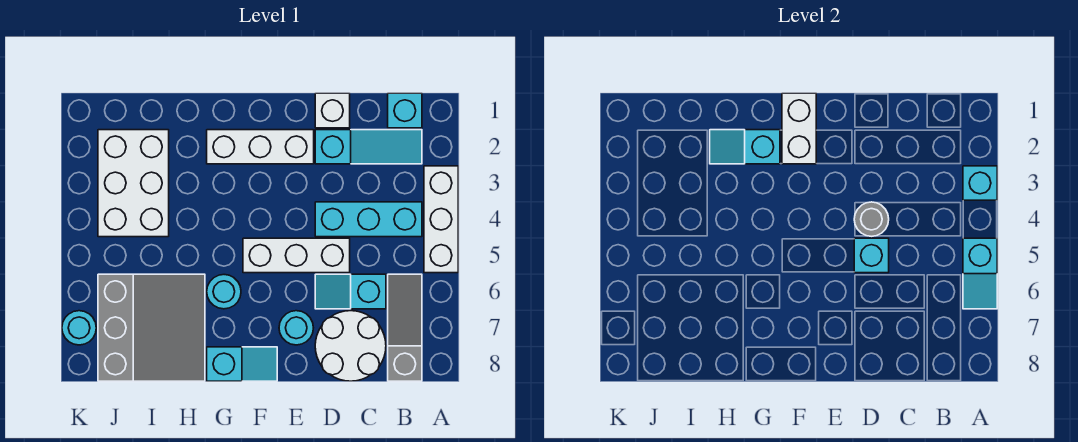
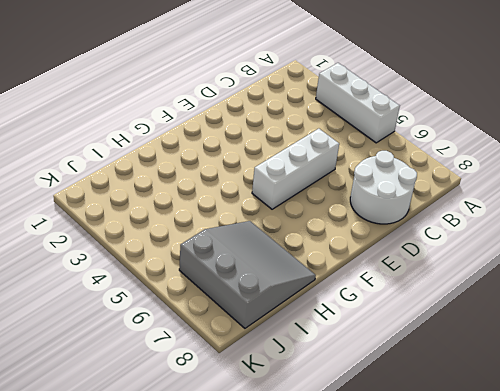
none -> cyan 1x1 brick [388,93,422,128]
none -> cyan 1x3 slope [315,130,422,164]
none -> cyan 1x3 brick [315,202,422,237]

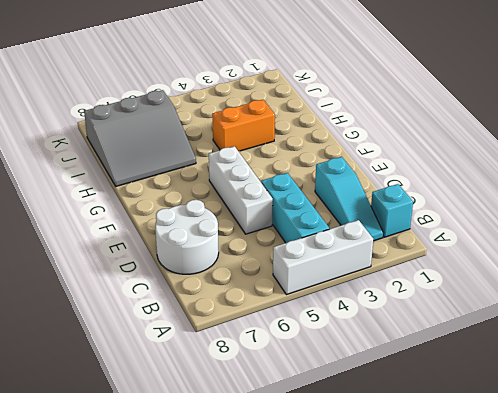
orange 1x2 brick [212,100,275,151] -> none
none -> grey 1x3 slope [388,274,422,381]
none -> cyan 1x2 slope [315,274,386,309]
none -> white 1x1 brick [315,93,350,128]

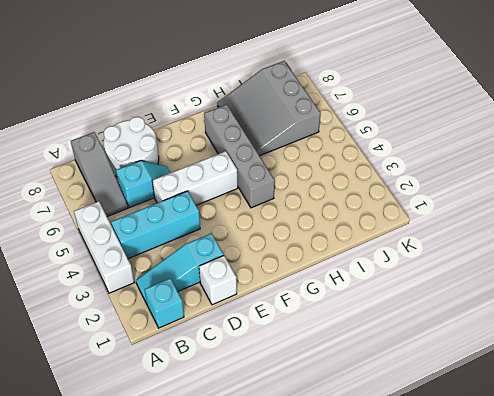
grey 1x4 brick [204,104,275,208] -> cyan 1x1 round brick [207,275,241,309]
none -> white 1x3 brick [207,130,314,164]
none -> cyan 1x1 round brick [279,311,313,345]
none -> cyan 1x2 slope [207,347,277,381]

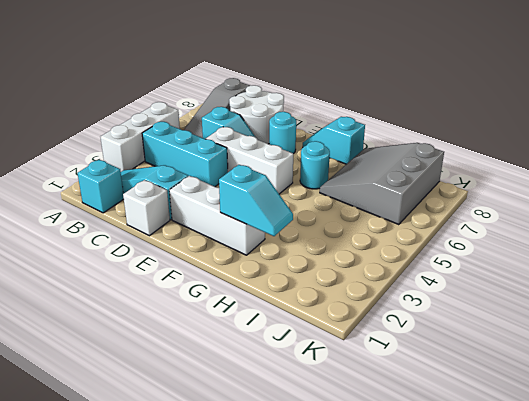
none -> white 2x3 brick [98,130,169,237]
none -> cyan 1x1 round brick [62,311,96,345]
none -> cyan 1x1 brick [963,166,997,200]

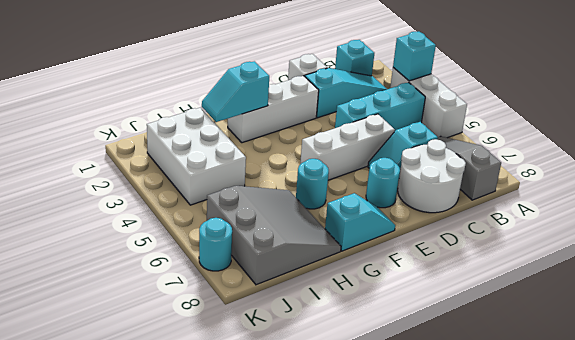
none -> cyan 1x2 slope [963,238,997,309]
none -> grey 1x1 round brick [854,202,889,236]
none -> cyan 1x1 brick [854,238,889,273]

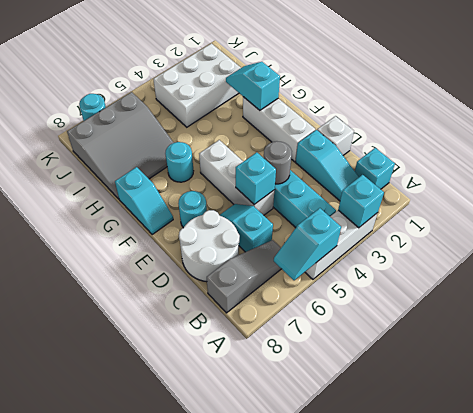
none -> white 1x2 brick [782,93,816,164]

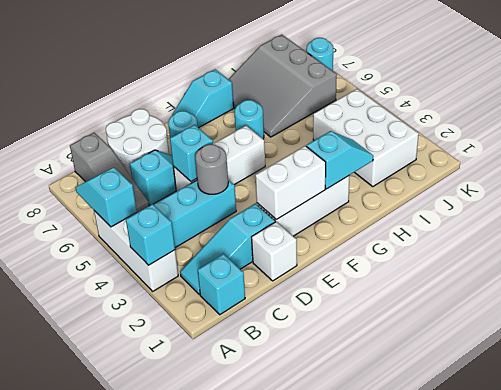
white 1x2 brick [255,146,326,220] -> white 1x2 brick turned to [782,93,816,164]

